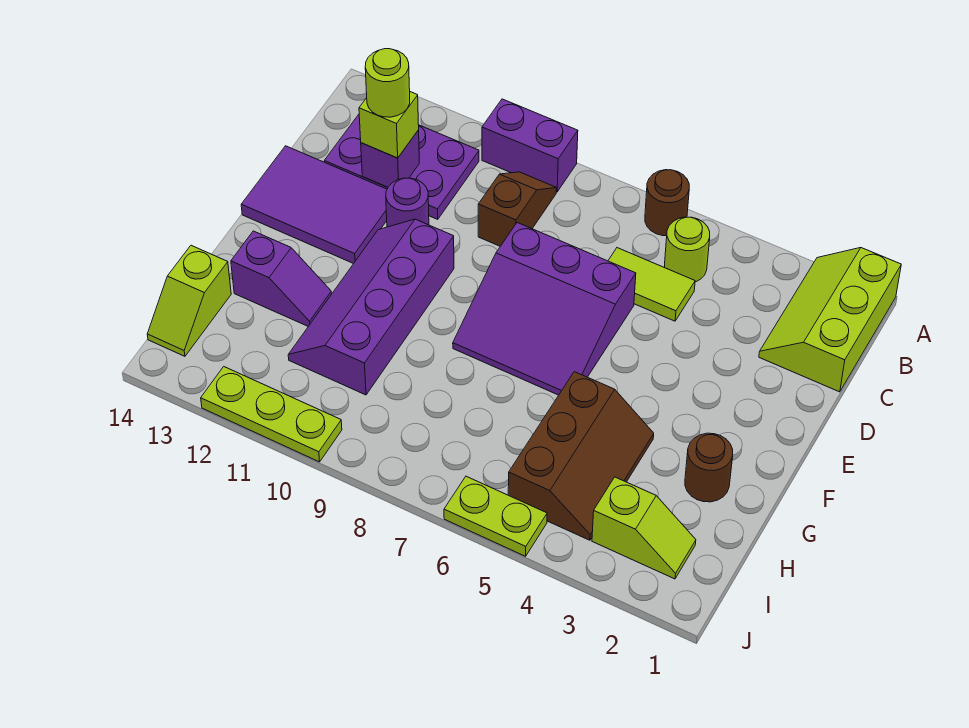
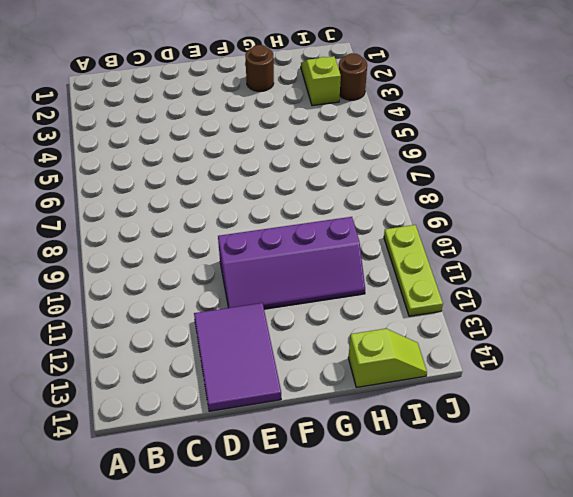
brown 1x1 round brick [339,53,367,100] -> brown 1x1 round brick moved to [645,170,689,236]
none -> lime 2x3 slope [759,248,901,392]
none -> purple 1x2 brick [482,99,578,192]
none -> lime 1x1 round brick [665,217,710,282]

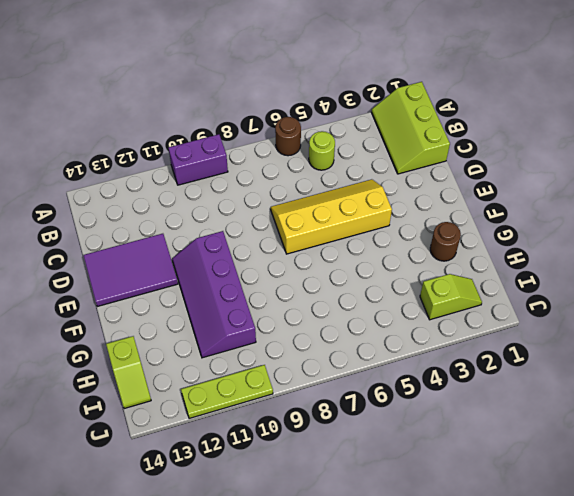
yellow 2x4 slope [271,179,392,254] -> purple 3x3 slope [453,223,636,395]
none -> brown 1x2 slope [478,172,556,246]
none -> purple 2x3 plate [324,115,479,219]
none -> lime 1x2 tile [608,248,695,321]

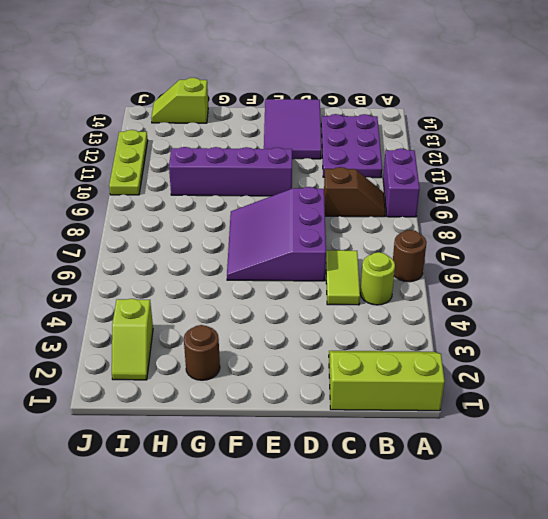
none -> purple 1x1 round brick [386,178,429,227]
none -> brown 2x3 slope [508,372,654,540]
none -> purple 1x2 slope [231,231,332,326]

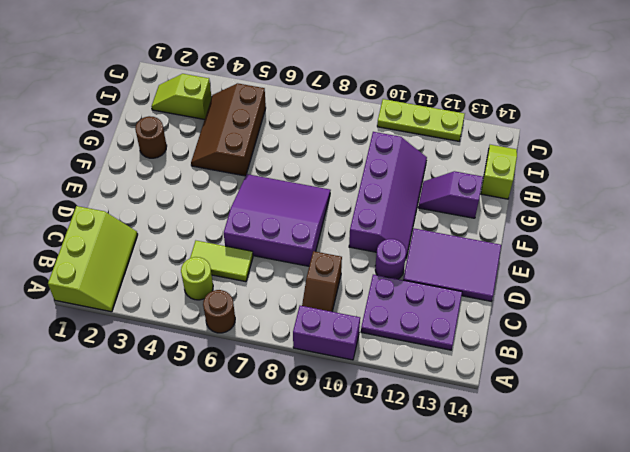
none -> lime 1x2 plate [444,476,547,556]
none -> purple 1x1 brick [361,130,419,187]
none -> lime 1x1 brick [359,92,419,158]

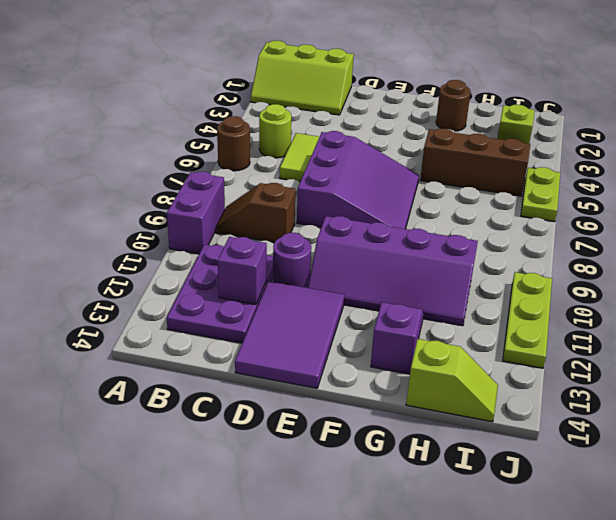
none -> lime 1x1 brick [359,92,419,158]
none -> lime 1x1 round brick [365,49,410,117]

